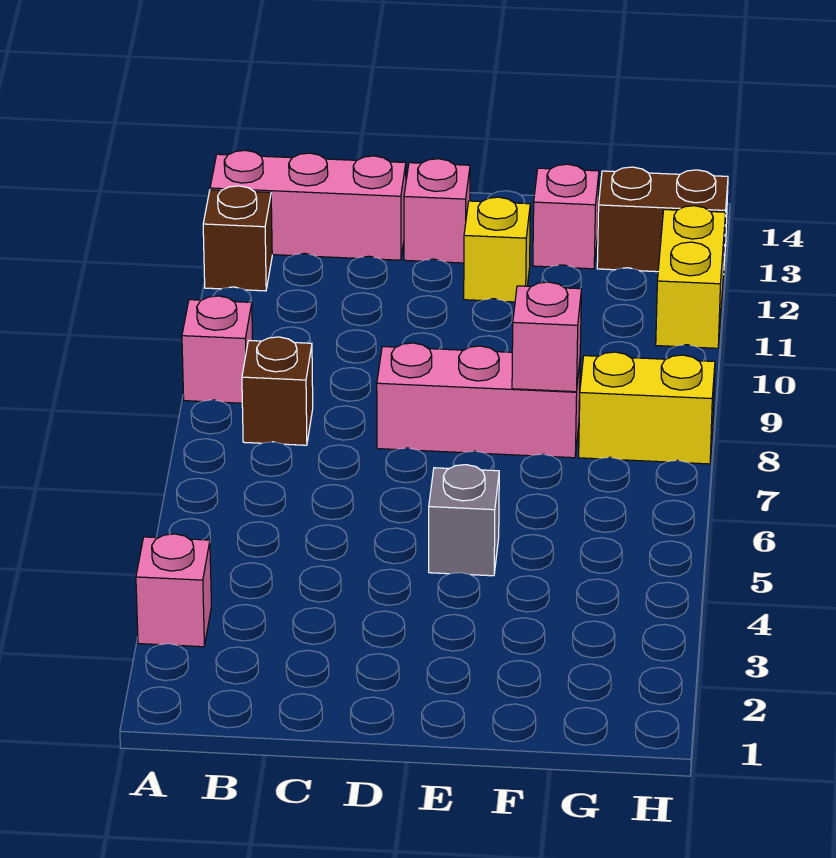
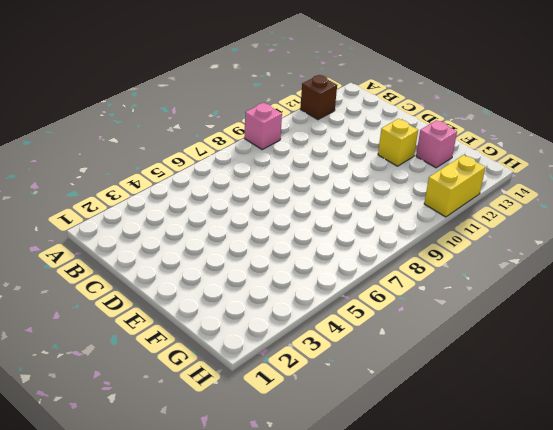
none -> pink 1x1 brick [136,534,211,647]
none -> pink 1x3 brick [210,150,406,260]
none -> brown 1x1 brick [242,337,313,445]

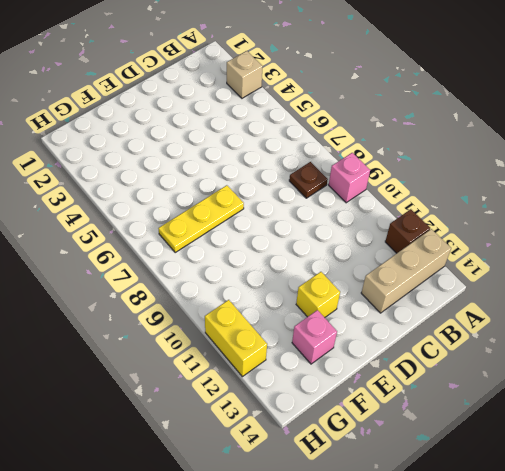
tan 1x1 brick [227,51,263,98] -> pink 1x1 brick [136,534,211,647]
tan 1x3 brick [361,229,451,313] -> pink 1x3 brick [210,150,406,260]
brown 1x1 plate [289,162,328,198] -> brown 1x1 brick [242,337,313,445]
yellow 1x3 plate [158,185,244,252] -> none
none -> pink 1x3 brick [377,343,580,458]
none -> pink 1x1 brick [404,159,470,263]
none -> grey 1x1 brick [429,465,499,576]

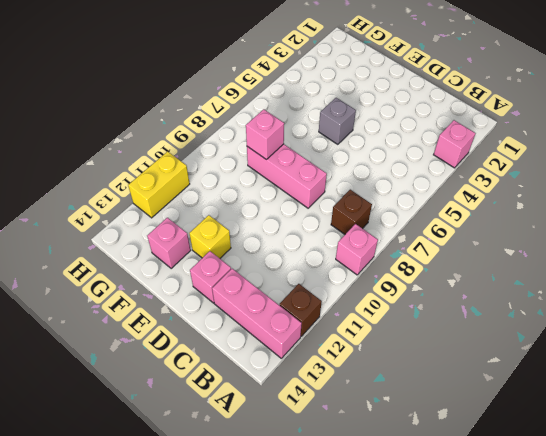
none -> yellow 1x2 brick [579,352,715,464]
none -> brown 1x2 brick [597,167,728,272]

